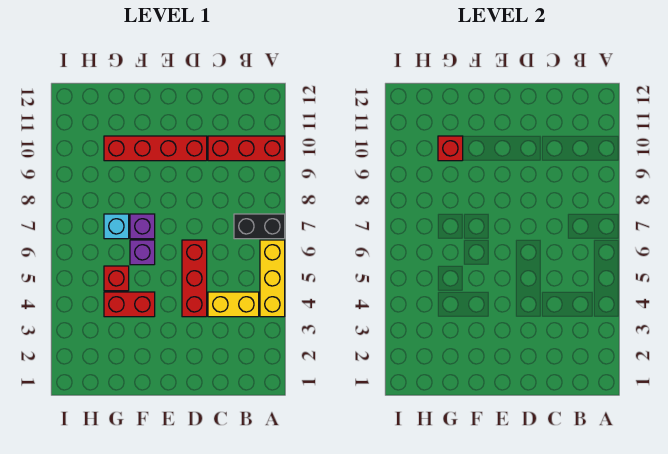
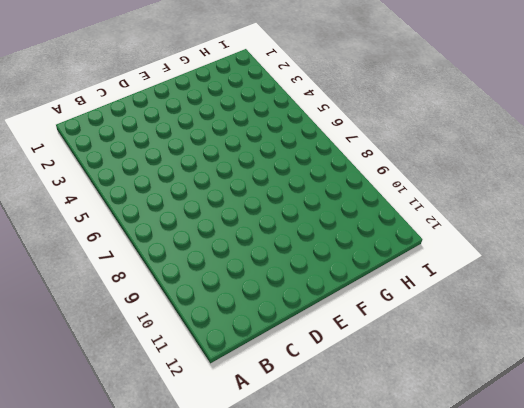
none -> yellow 1x3 brick [260,240,285,317]
none -> black 1x2 brick [234,214,285,239]
none -> red 1x3 brick [208,136,285,161]

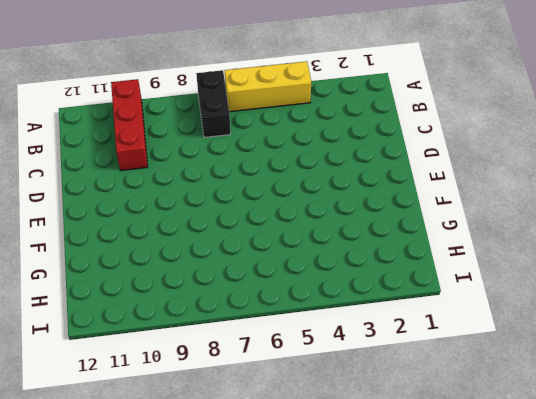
none -> yellow 1x2 brick [208,292,259,317]
none -> red 1x3 brick [182,240,207,317]
none -> red 1x4 brick [104,136,207,161]

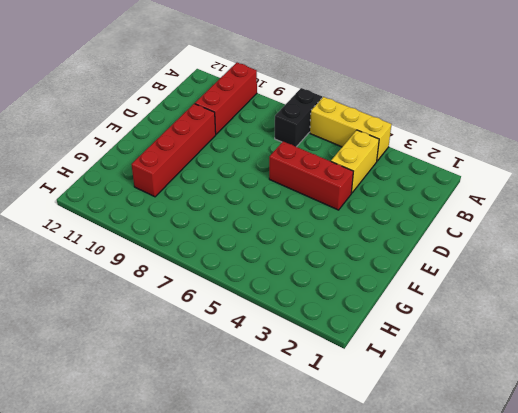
none -> red 1x2 brick [104,292,155,317]
none -> purple 1x1 brick [130,240,155,265]
none -> purple 1x1 brick [130,214,155,239]

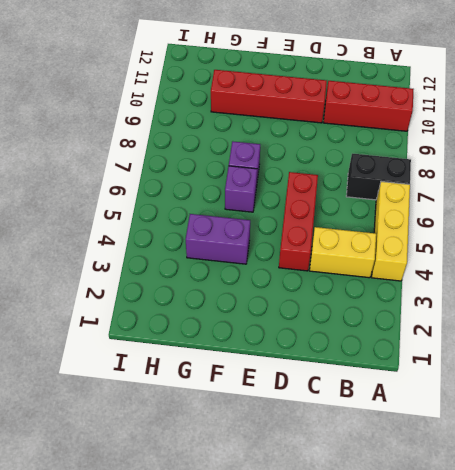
purple 1x2 brick [186,214,250,264] -> red 1x2 brick [104,292,155,317]
none -> red 1x1 brick [104,266,129,291]
none -> cyan 1x1 brick [104,214,129,239]
none -> red 1x1 brick [438,136,463,161]

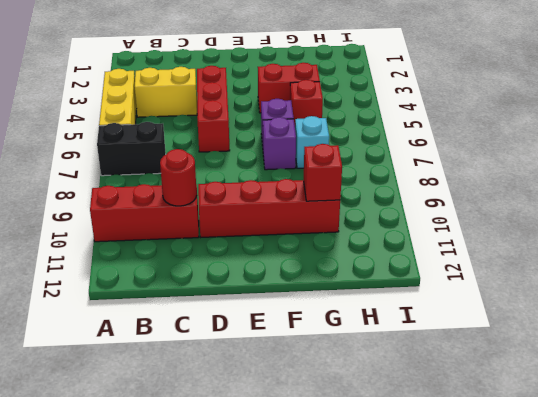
red 1x1 round brick [160,149,197,206] -> none

